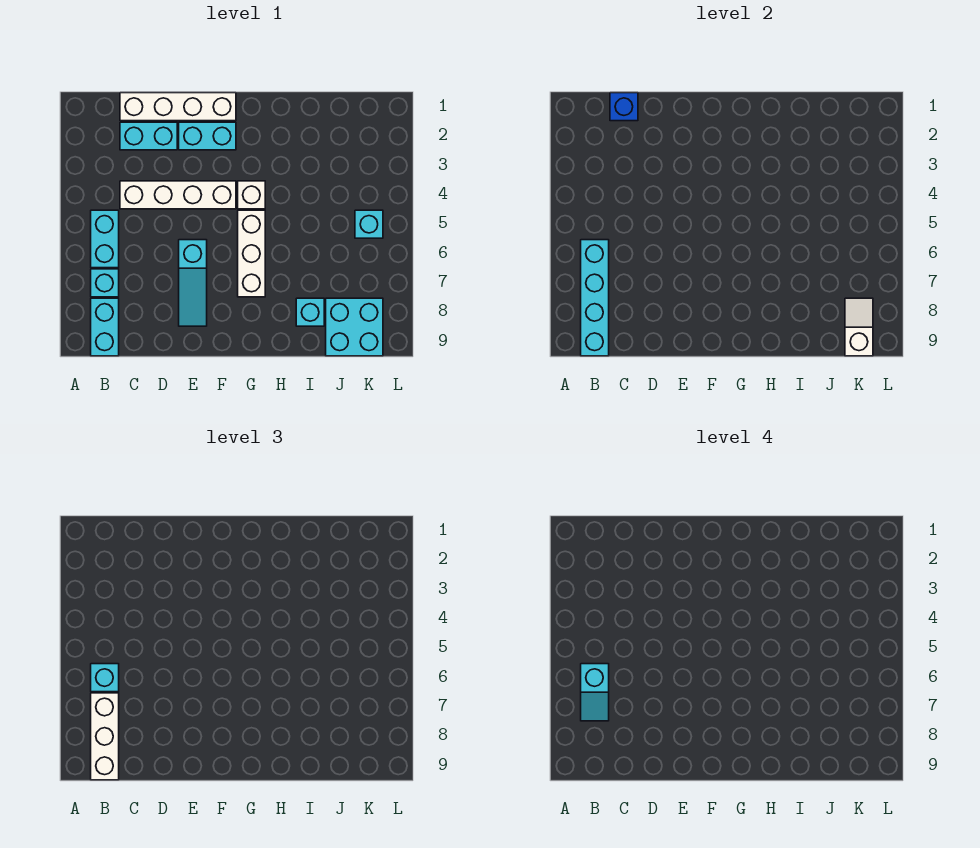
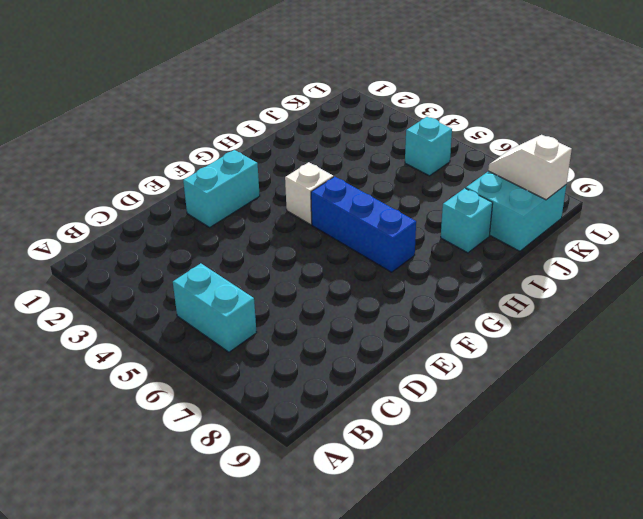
blue 1x3 brick [311,177,416,272] -> white 1x3 brick [238,210,265,297]
none -> cyan 1x1 brick [91,269,119,297]
none -> cyan 1x2 brick [91,298,119,356]
none -> white 1x4 brick [120,93,236,121]

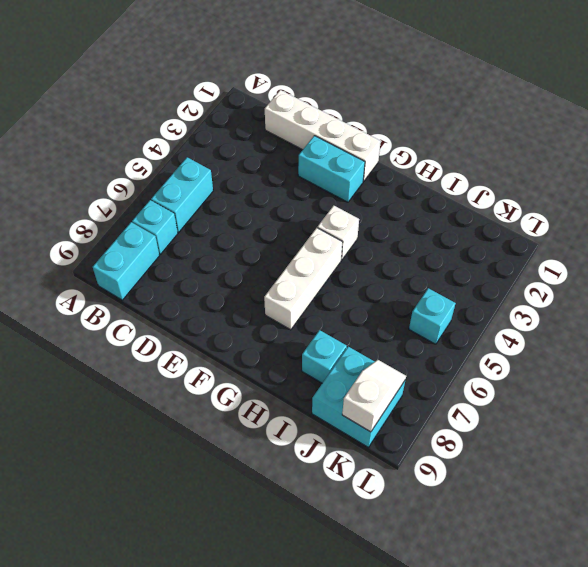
none -> cyan 1x2 brick [120,122,177,150]
none -> white 1x4 brick [120,181,236,209]
none -> cyan 1x3 slope [179,240,207,326]

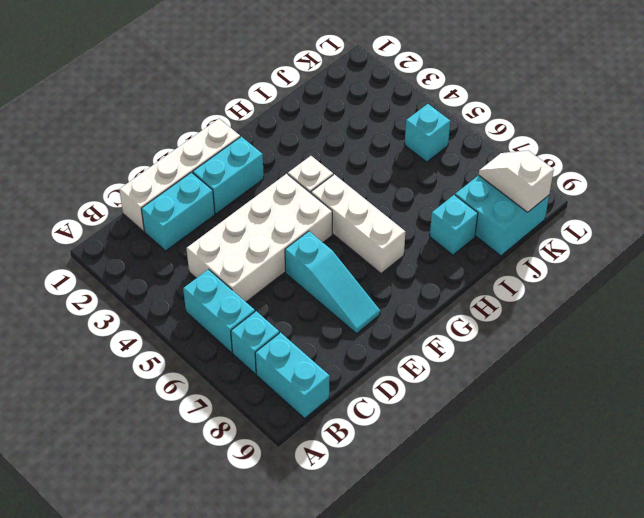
white 2x4 brick [187,174,332,302] -> white 1x4 brick [120,181,236,209]
none -> cyan 1x4 brick [581,240,609,356]
none -> blue 1x1 brick [610,93,638,121]
none -> cyan 1x1 brick [91,664,119,692]

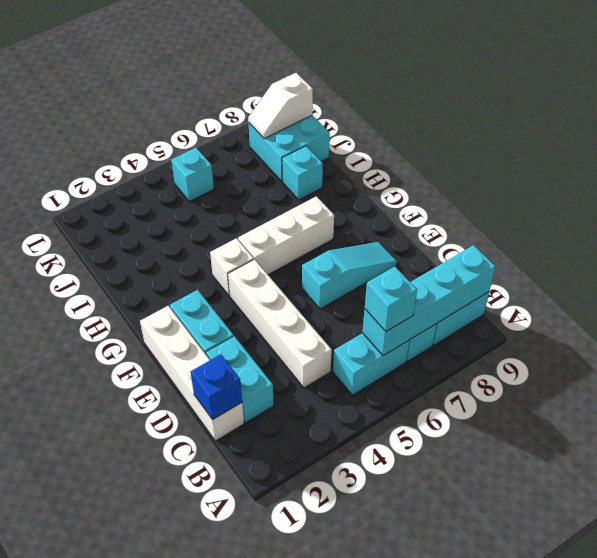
none -> white 1x3 brick [91,693,119,780]
none -> cyan 1x2 slope [581,664,609,721]

